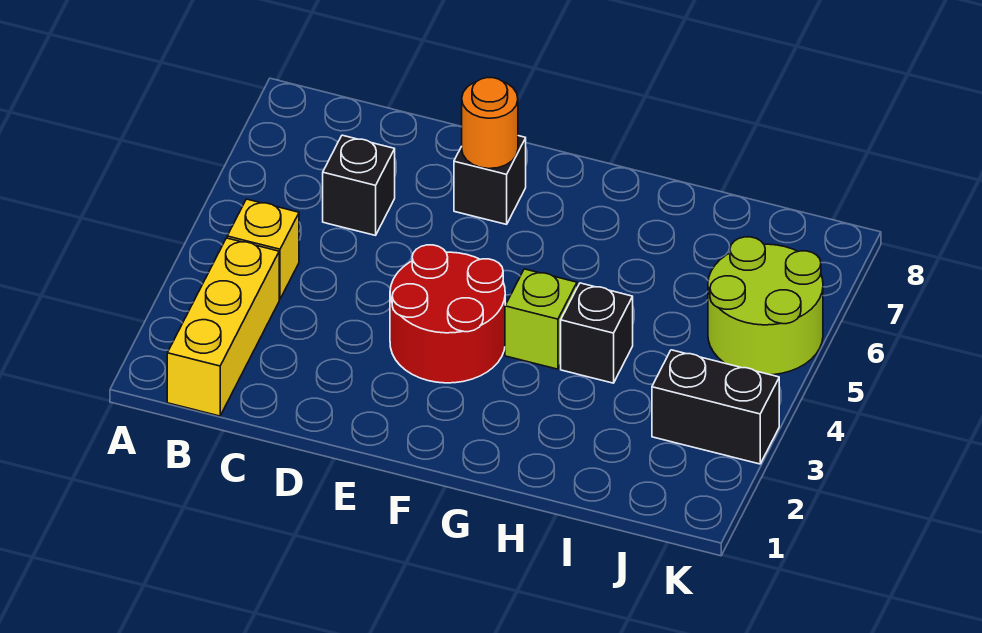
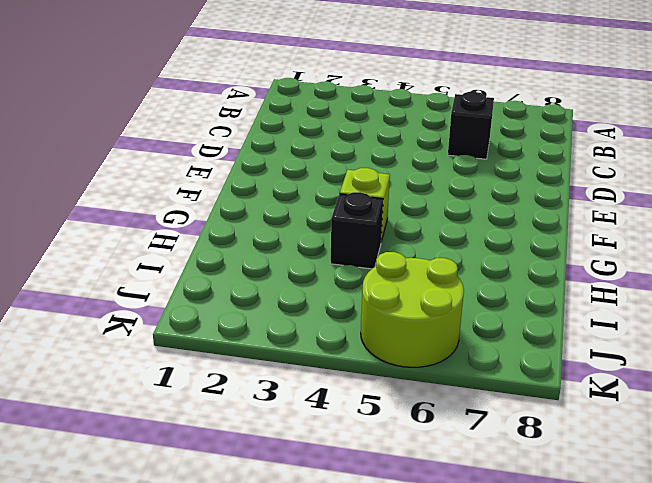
none -> yellow 1x3 brick [167,238,279,416]
none -> yellow 1x1 brick [227,199,299,299]

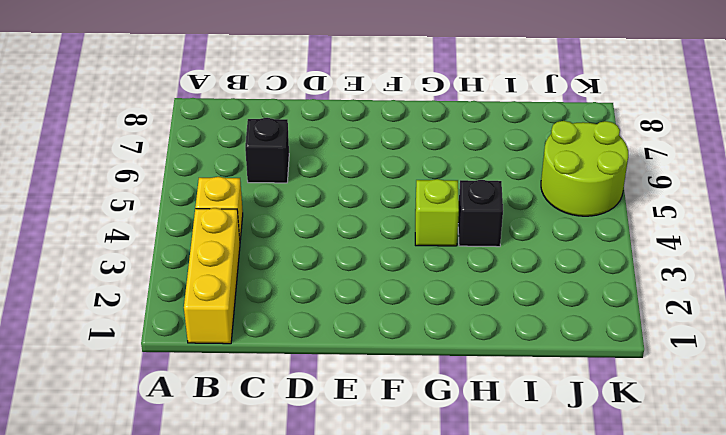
none -> red 2x2 round brick [390,245,505,383]
none -> black 1x1 brick [454,136,526,224]

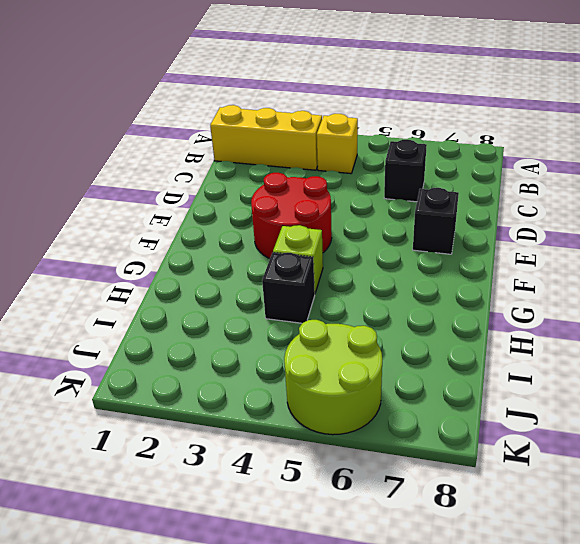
none -> black 1x2 brick [652,350,779,464]
none -> orange 1x1 round brick [462,78,518,169]

